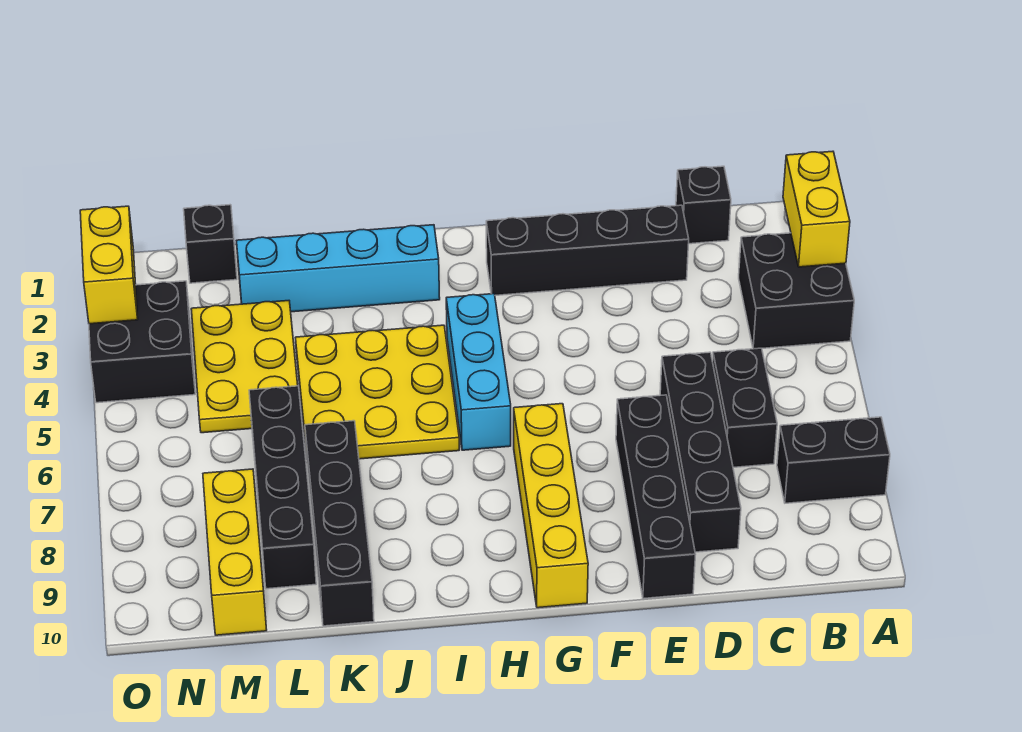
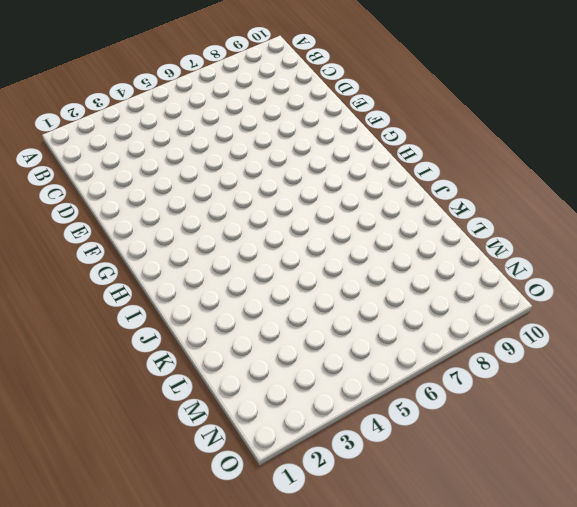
none -> black 2x2 brick [739,233,854,349]
none -> black 1x2 brick [777,417,890,503]
none -> black 1x1 brick [676,166,731,244]

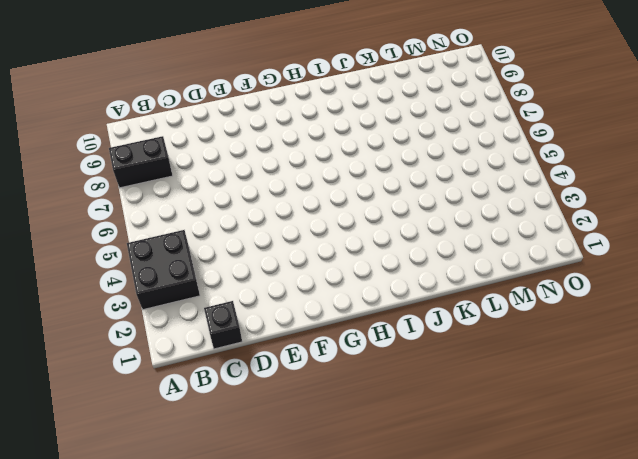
none -> black 1x2 brick [713,348,777,467]
none -> black 1x4 brick [486,205,689,295]
none -> black 1x4 brick [660,352,741,552]

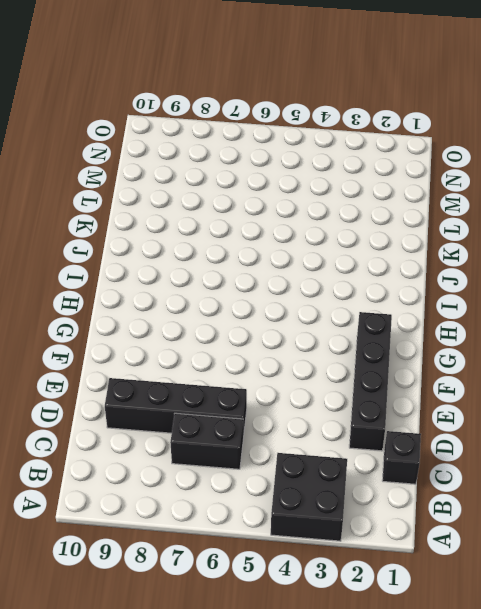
none -> black 1x2 brick [777,417,890,503]
none -> black 1x4 brick [616,395,696,599]
none -> yellow 1x4 brick [514,404,588,608]

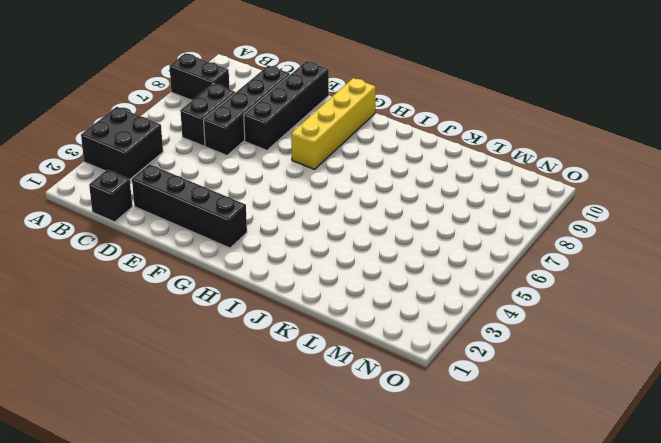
none -> cyan 1x3 brick [446,294,511,450]
none -> cyan 1x4 brick [237,225,440,312]
none -> yellow 3x3 plate [295,325,459,459]

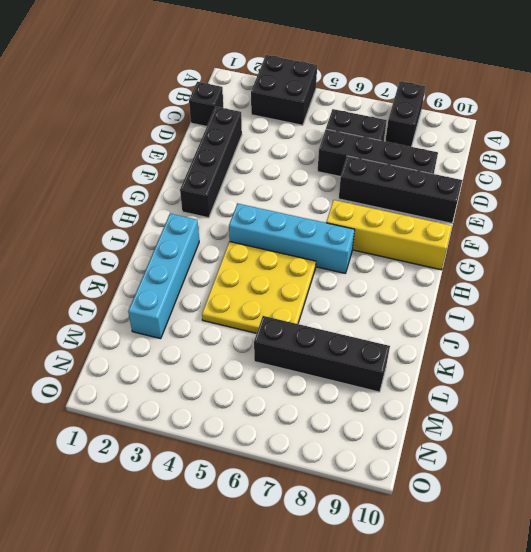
cyan 1x4 brick [229,203,355,273] -> cyan 1x3 brick [446,294,511,450]
none -> black 1x4 brick [305,421,374,626]
none -> yellow 2x3 plate [191,301,298,433]
none -> black 1x1 brick [184,205,237,283]

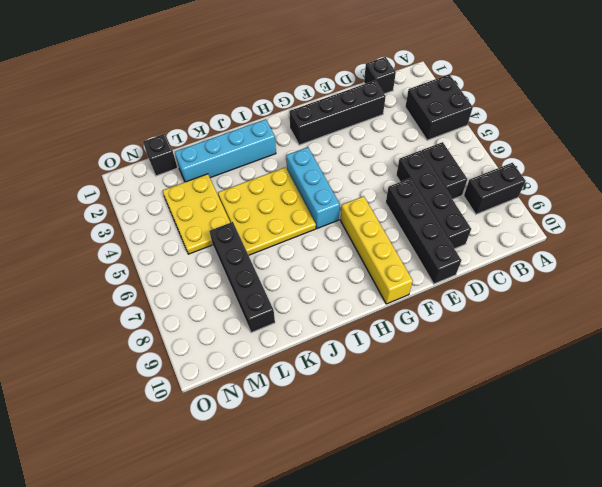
none -> black 1x4 brick [305,421,374,626]
none -> yellow 1x3 brick [203,469,267,635]
none -> black 2x2 brick [89,281,195,403]

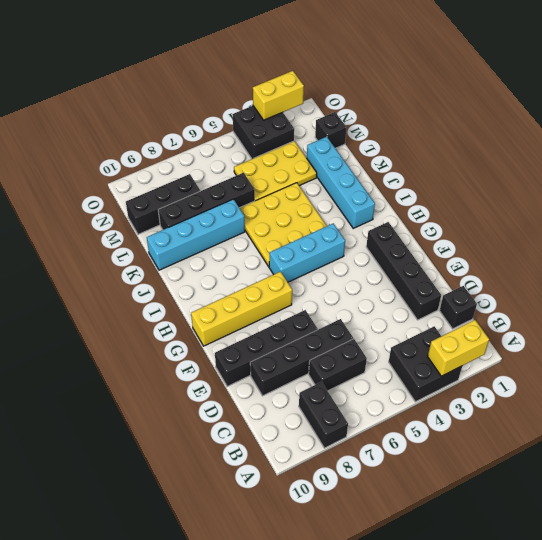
cyan 1x4 brick [147,199,245,270] -> black 1x4 brick [305,421,374,626]
black 1x3 brick [126,174,200,234] -> yellow 1x3 brick [203,469,267,635]

